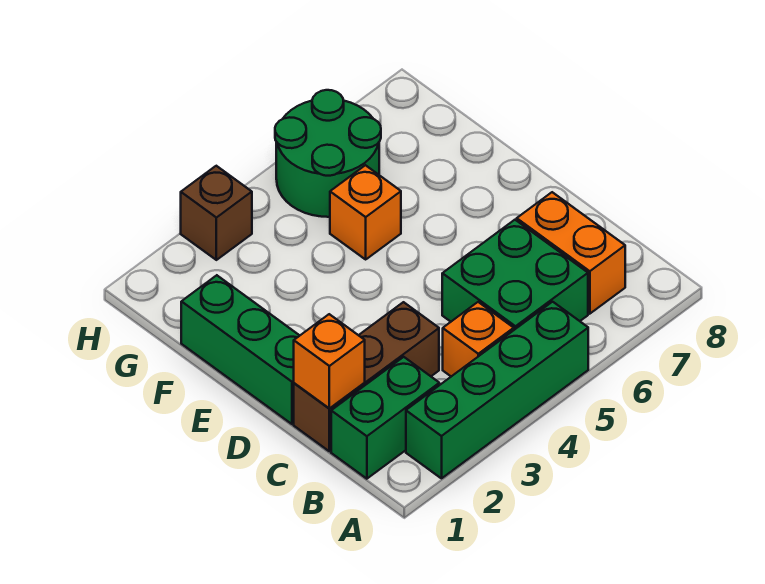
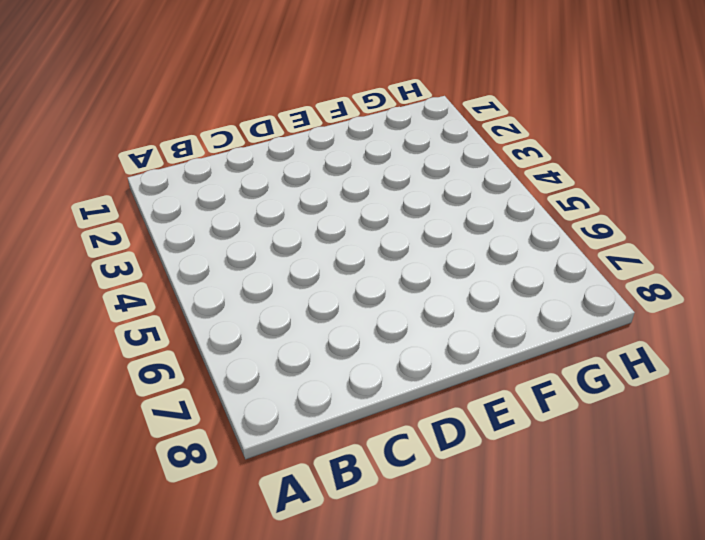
none -> green 1x4 brick [406,302,588,478]
none -> green 1x2 brick [331,357,439,479]

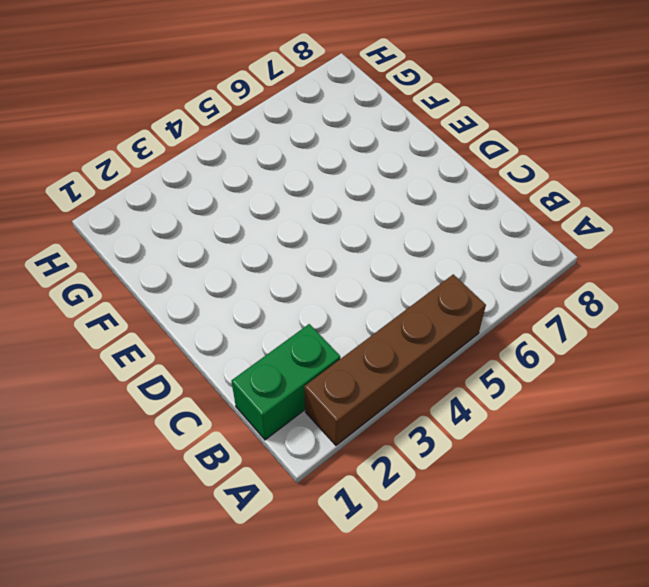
brown 1x4 brick [304,274,486,445] -> green 1x4 brick [406,302,588,478]
none -> orange 1x1 brick [443,302,514,376]
none -> green 2x2 brick [442,220,588,330]

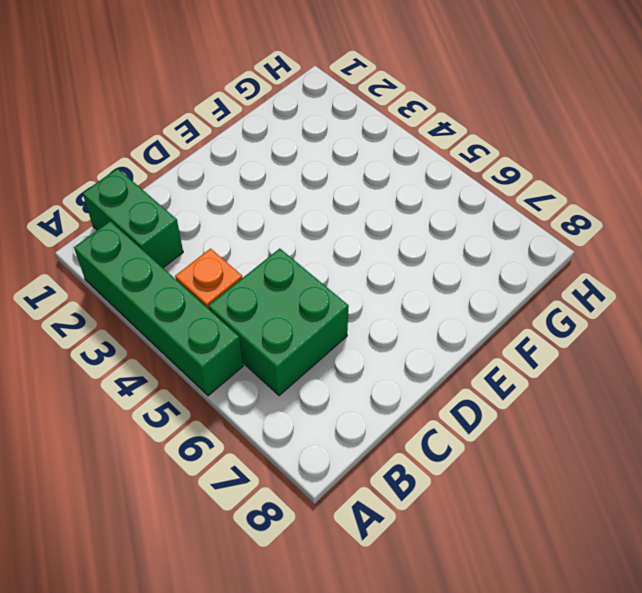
none -> orange 1x2 brick [517,192,625,314]
none -> brown 1x3 brick [294,302,439,451]

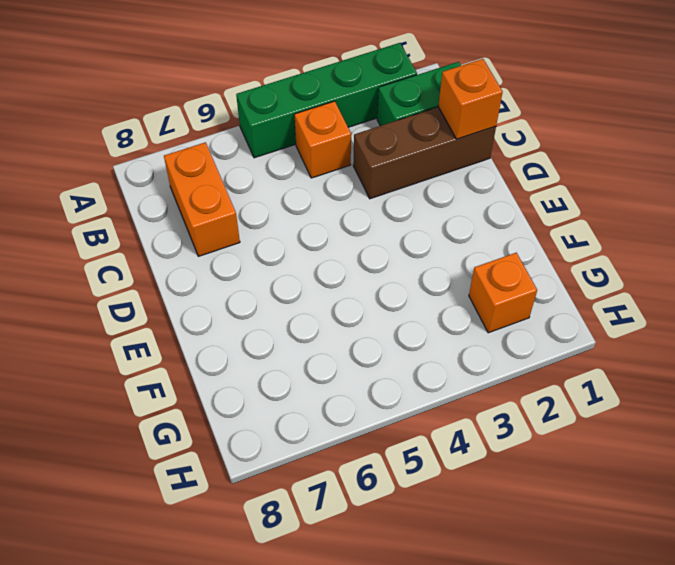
orange 1x1 brick [469,253,537,333] -> orange 1x1 brick moved to [330,165,401,259]
none -> green 2x2 brick [442,220,588,330]
none -> green 1x3 brick [181,275,300,424]

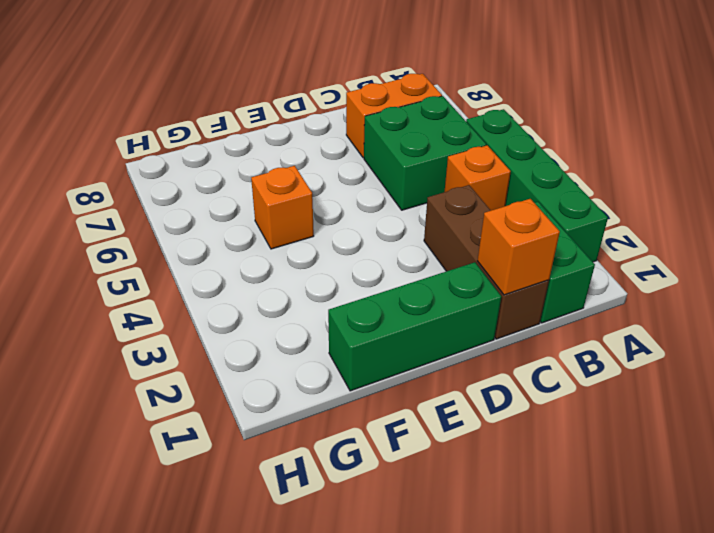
none -> green 2x2 round brick [275,90,381,217]
none -> brown 1x1 brick [181,166,252,260]

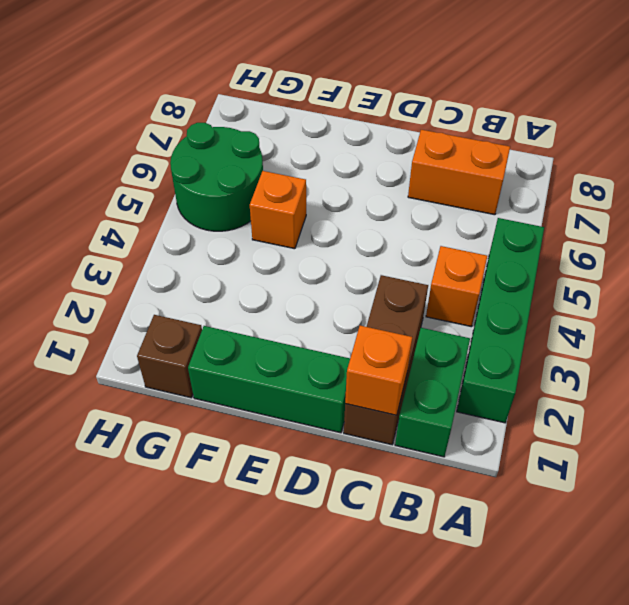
brown 1x1 brick [137,315,202,398] -> brown 1x1 brick moved to [181,166,252,260]
none -> green 2x2 brick [442,220,588,330]

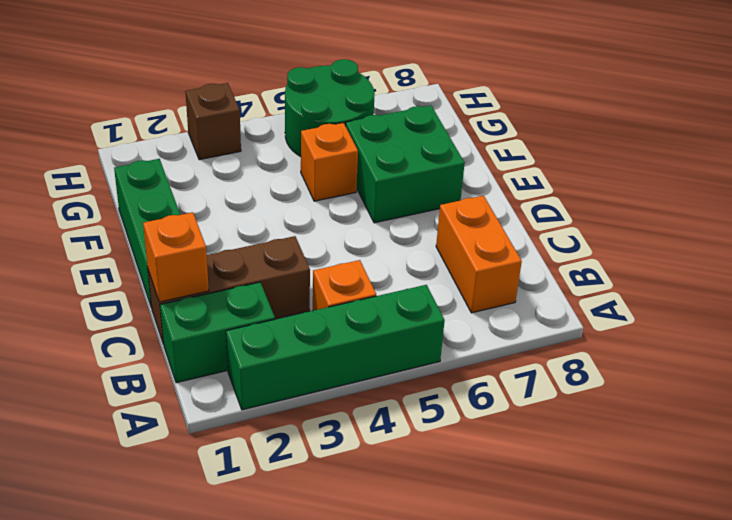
green 2x2 brick [346,105,465,223] -> green 2x2 brick moved to [442,220,588,330]

